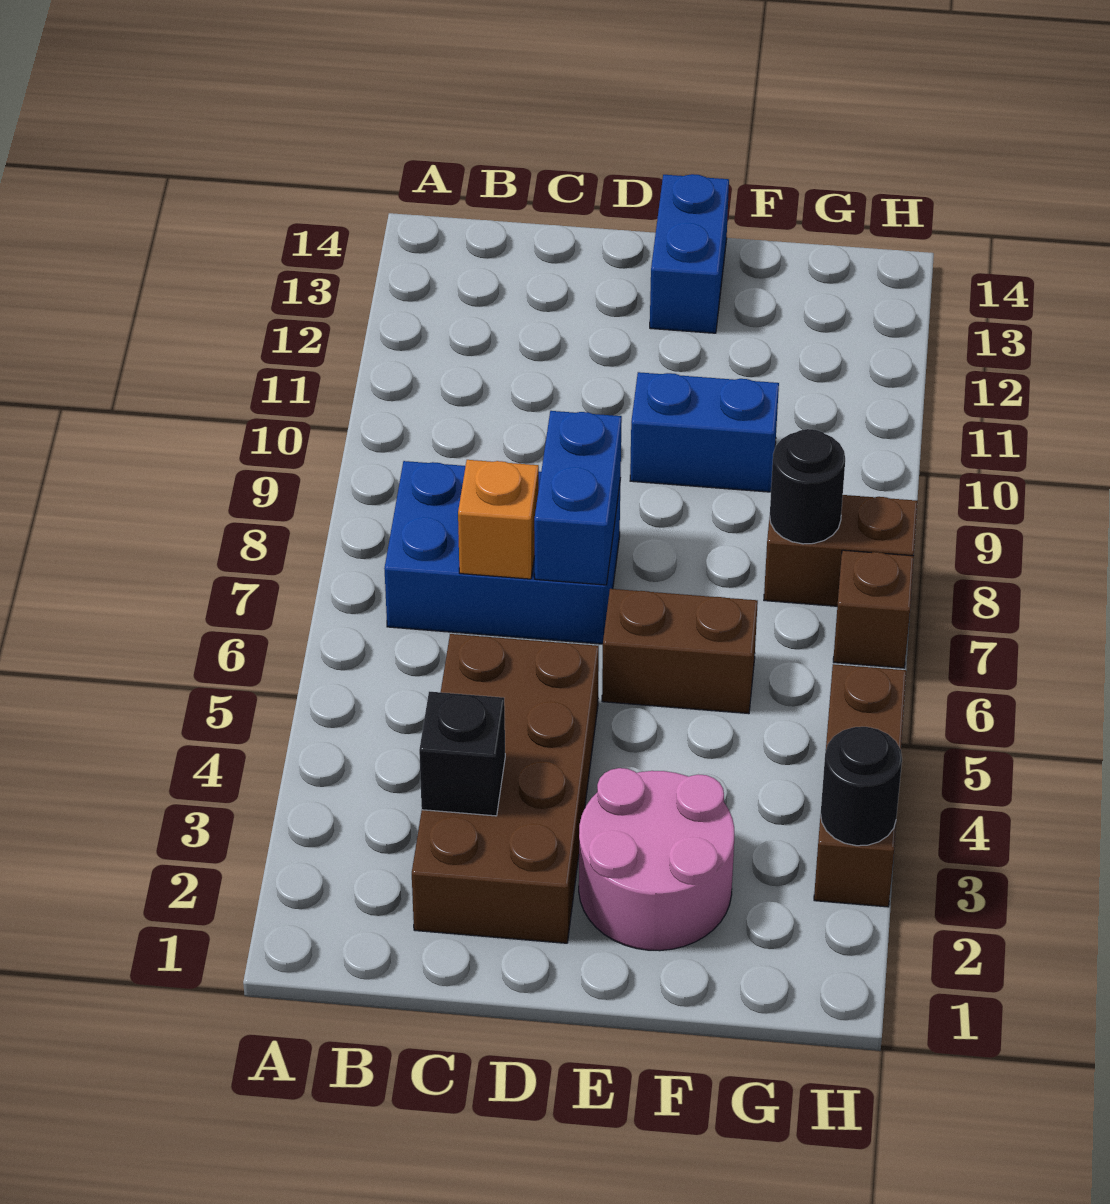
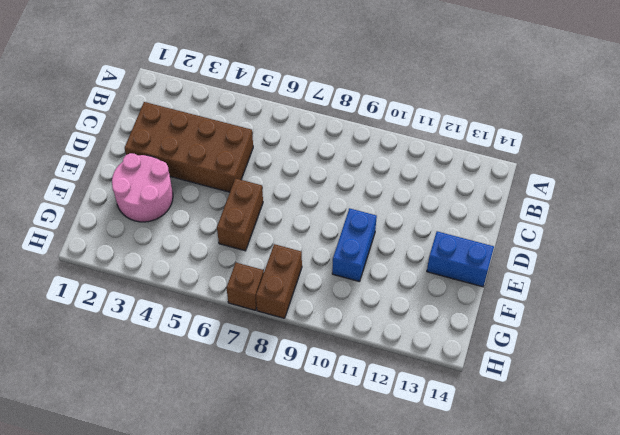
none -> blue 2x3 brick [384,461,621,644]
none -> brown 1x3 brick [814,664,906,907]
none -> black 1x1 brick [419,692,505,816]

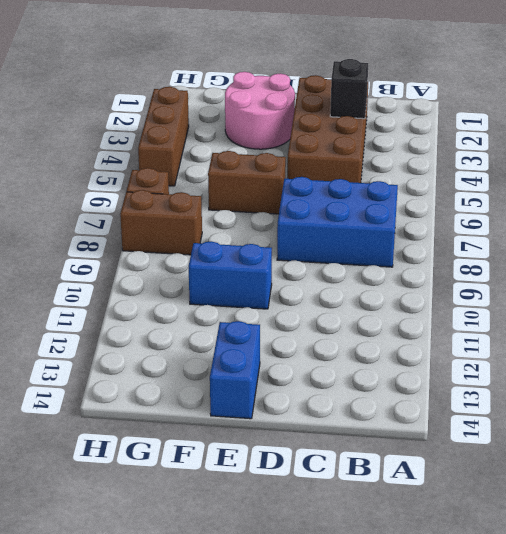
none -> orange 1x1 brick [458,460,539,579]
none -> blue 1x2 brick [534,411,622,585]
none -> black 1x1 round brick [770,429,845,544]

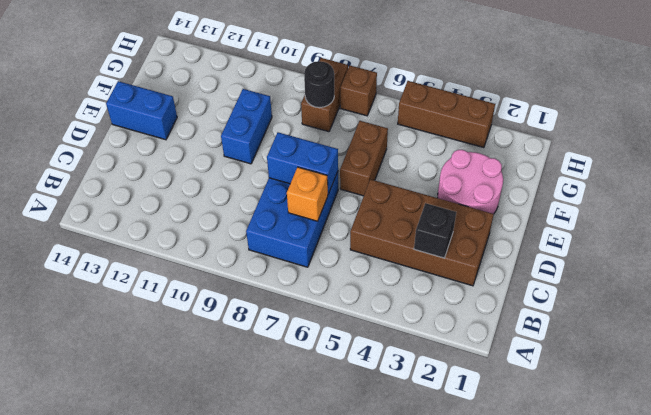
none -> black 1x1 round brick [821,727,902,846]

